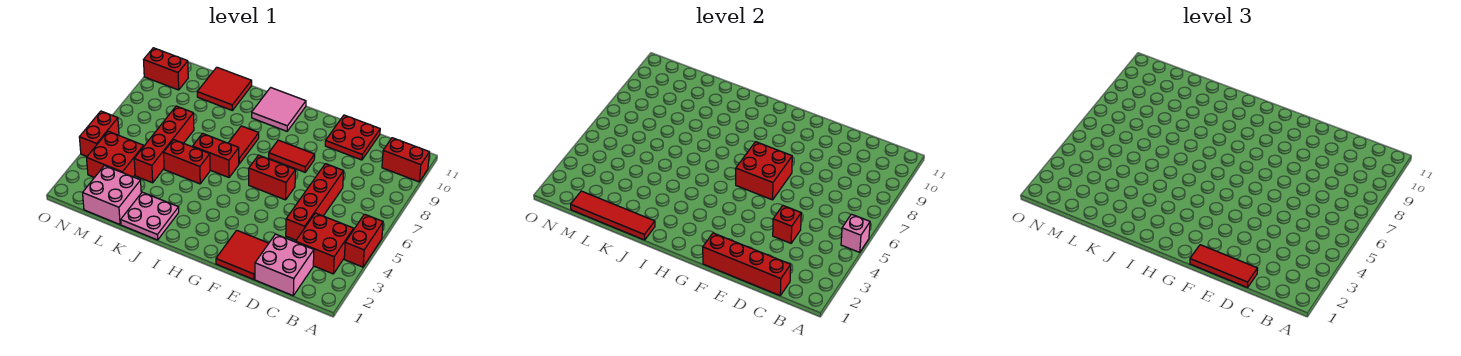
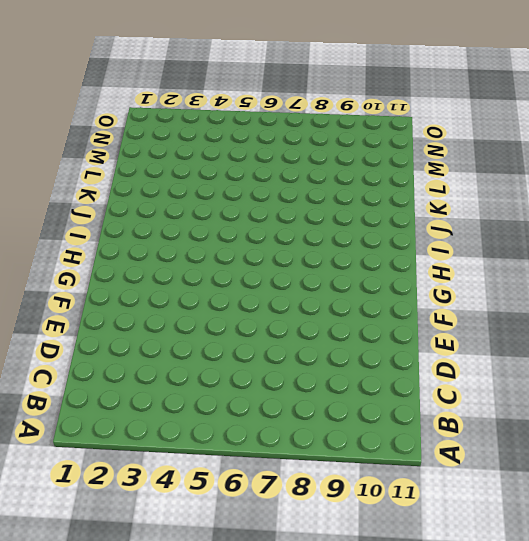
none -> red 1x2 brick [344,214,383,267]
none -> red 1x2 brick [382,138,429,182]
none -> red 2x2 brick [296,213,354,274]

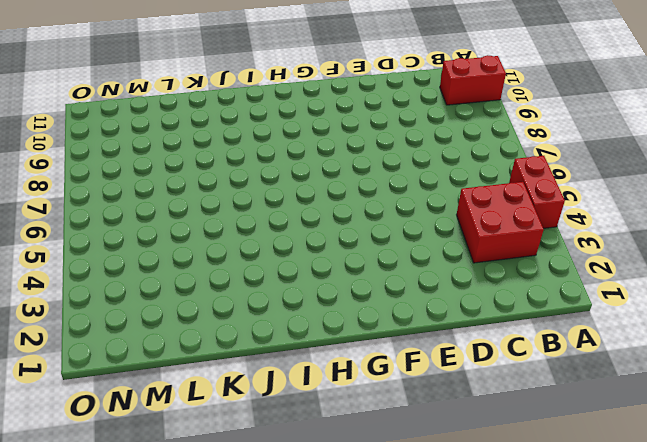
none -> pink 2x2 brick [255,234,314,296]
none -> red 1x4 brick [286,164,344,240]
none -> red 2x2 plate [325,115,380,160]

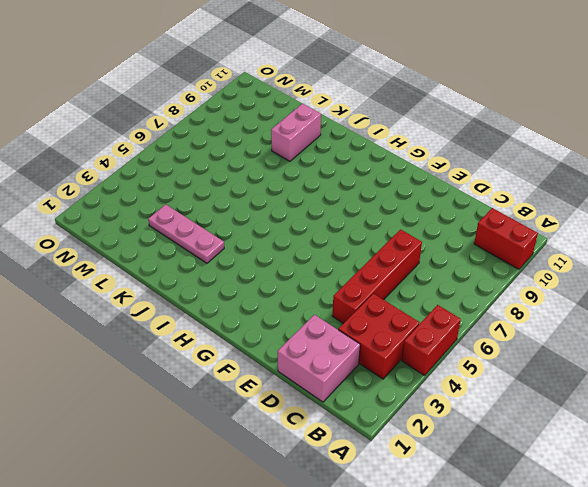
pink 1x3 plate [148,204,224,263] -> none
pink 1x2 brick [271,103,321,161] -> red 2x2 tile [197,67,252,110]
none -> red 2x2 plate [325,115,380,160]
none -> red 2x2 tile [216,230,269,280]
none -> red 1x2 brick [249,155,295,200]

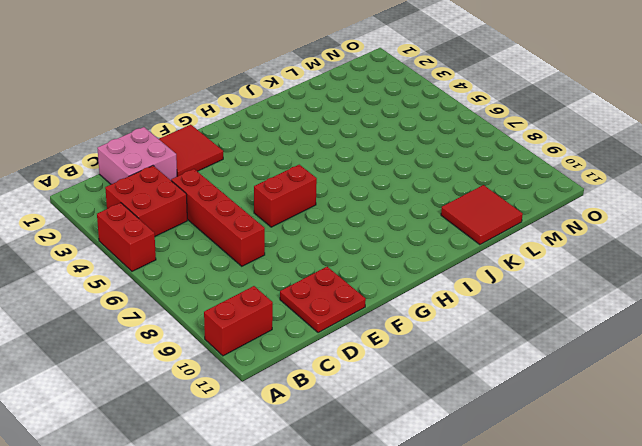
none -> red 1x2 tile [269,140,315,172]
none -> pink 2x2 tile [252,88,306,131]
none -> red 1x2 brick [193,133,239,177]

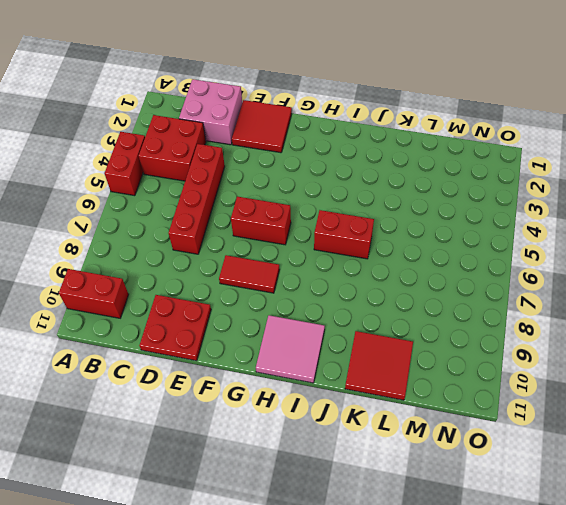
none -> red 1x2 tile [229,126,259,164]
none -> pink 2x2 plate [121,192,179,240]
none -> red 1x2 brick [164,140,210,184]

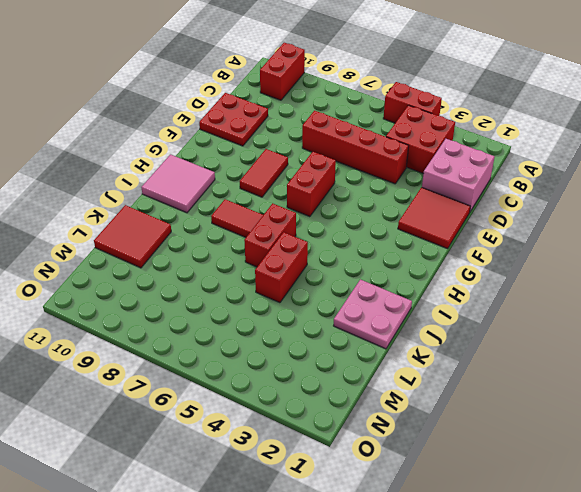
none -> pink 2x2 brick [83,166,141,225]
none -> red 1x4 brick [134,106,194,183]
none -> red 2x2 brick [87,131,144,178]

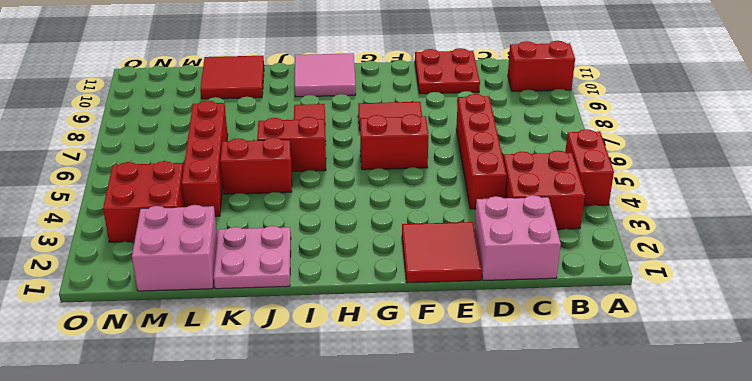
none -> red 1x2 brick [144,48,188,90]
none -> red 1x2 brick [79,111,119,156]
none -> pink 1x1 brick [841,214,870,252]

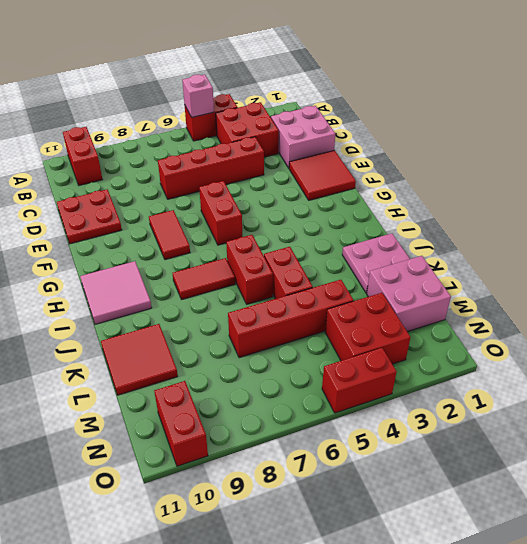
none -> red 1x4 brick [703,233,791,296]
none -> red 1x1 brick [773,206,801,243]
none -> red 2x2 brick [736,142,792,200]

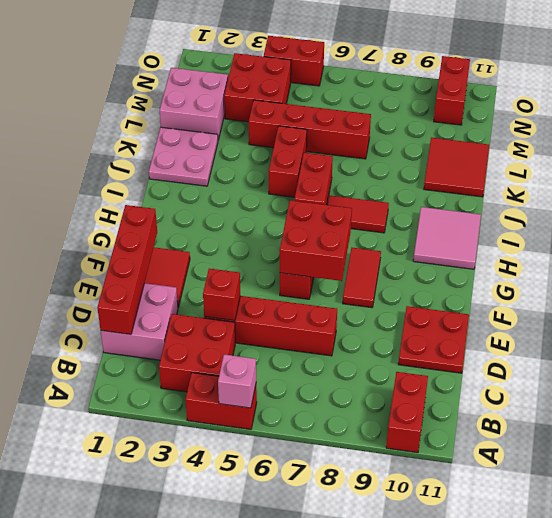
none -> red 1x4 tile [571,191,655,240]
none -> red 1x3 tile [1190,245,1258,288]

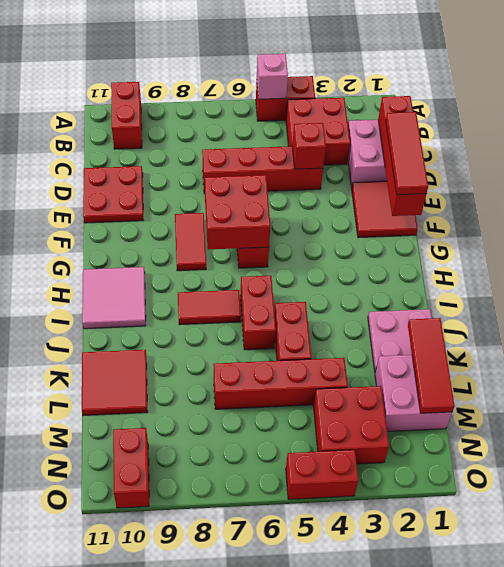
red 1x3 tile [408,318,455,413] -> red 1x4 tile [571,191,655,240]

